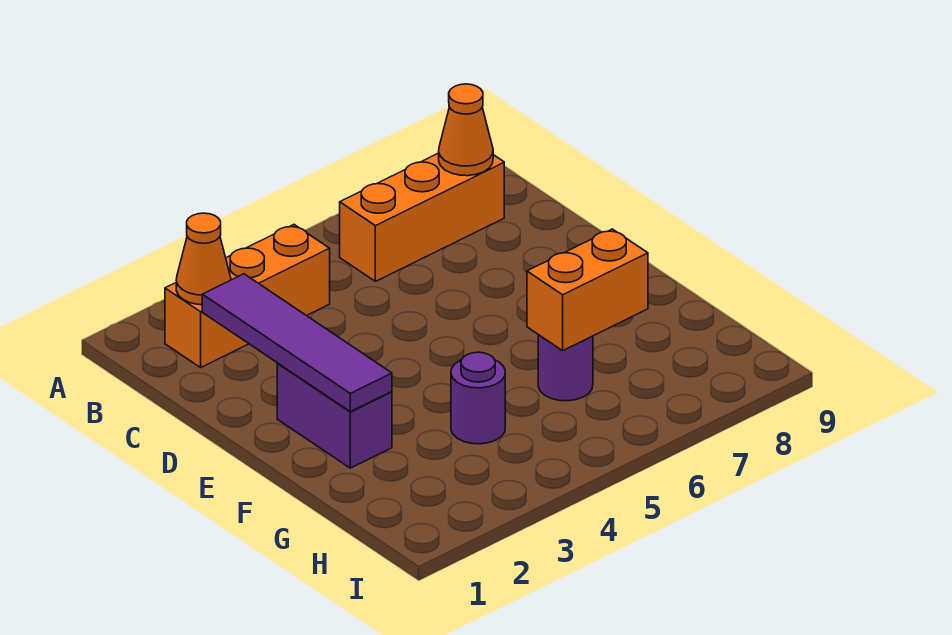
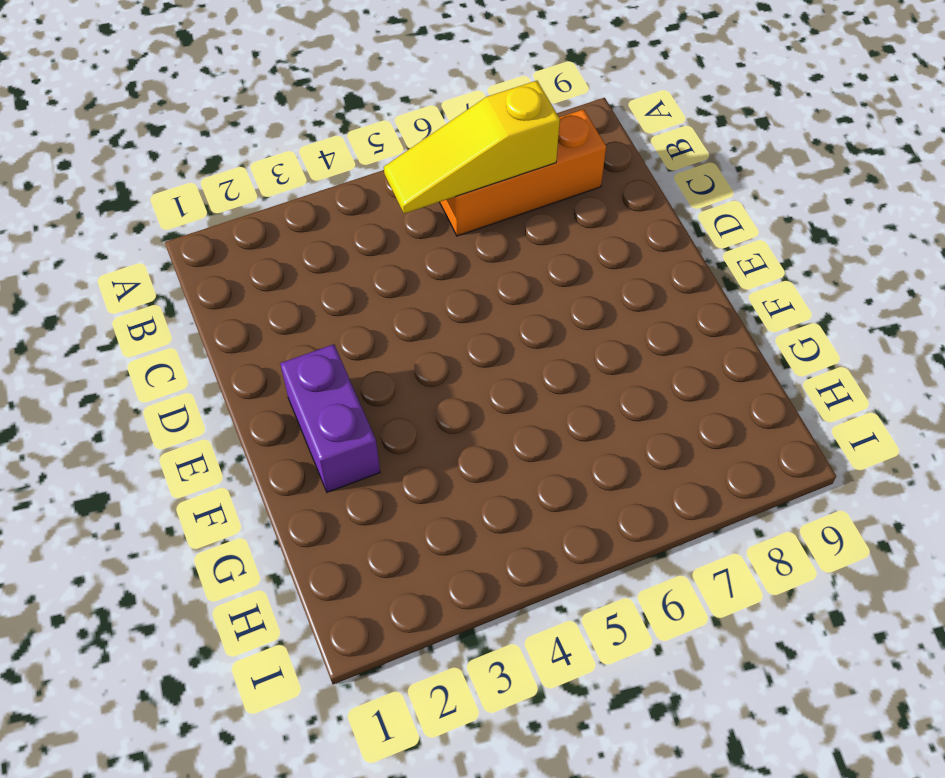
yellow 1x3 slope [384,81,560,214] -> none
none -> orange 1x3 brick [165,225,330,367]
none -> purple 1x1 round brick [451,352,505,444]

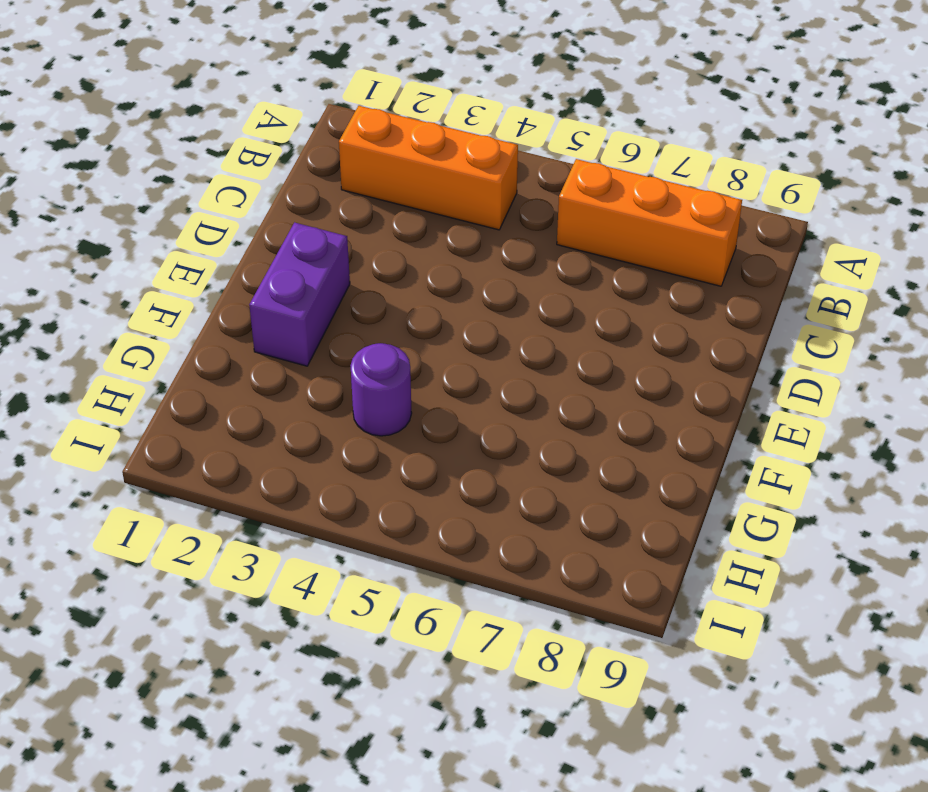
none -> purple 1x1 round brick [538,335,593,401]
none -> orange 1x1 cone [176,213,231,305]

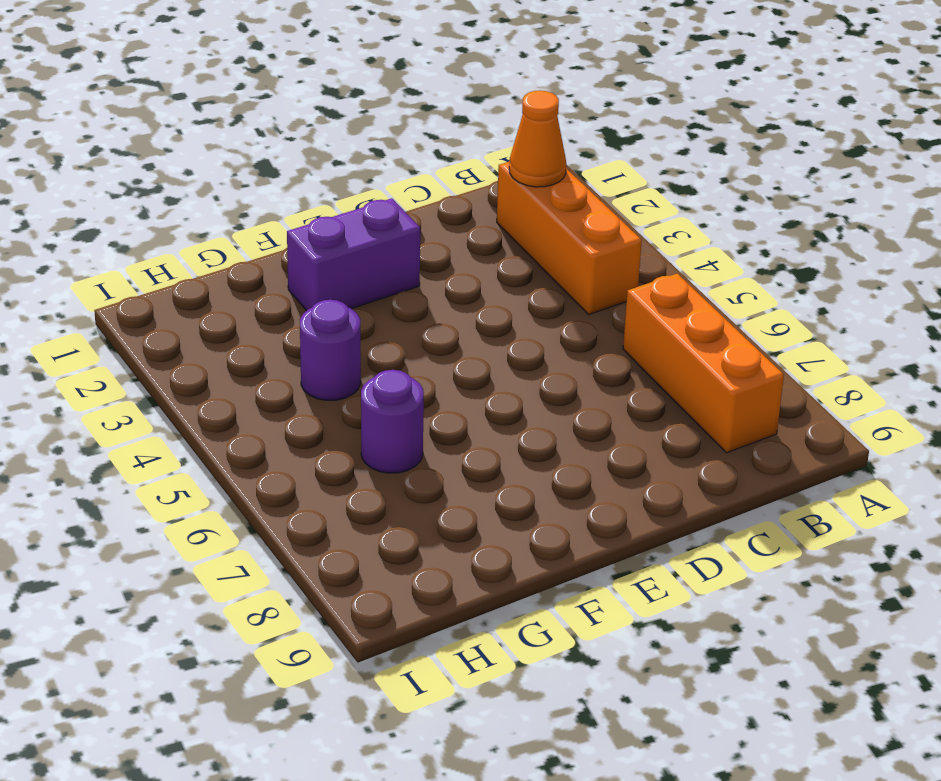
none -> orange 1x1 cone [439,84,493,176]
none -> purple 1x4 tile [202,274,392,412]

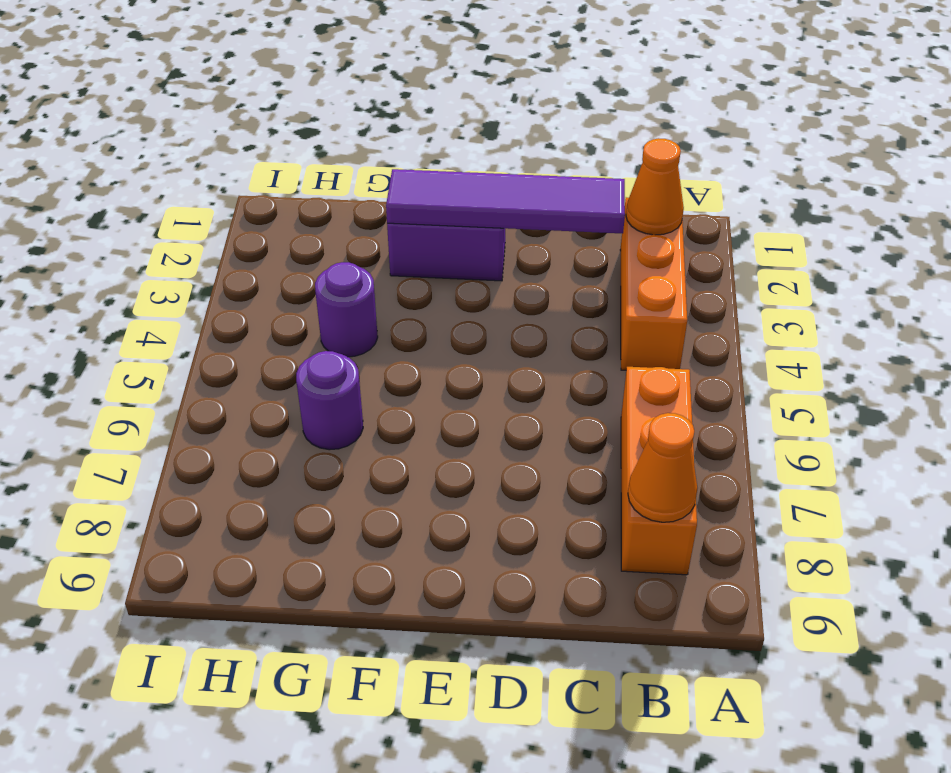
none -> orange 1x2 brick [527,229,648,351]

